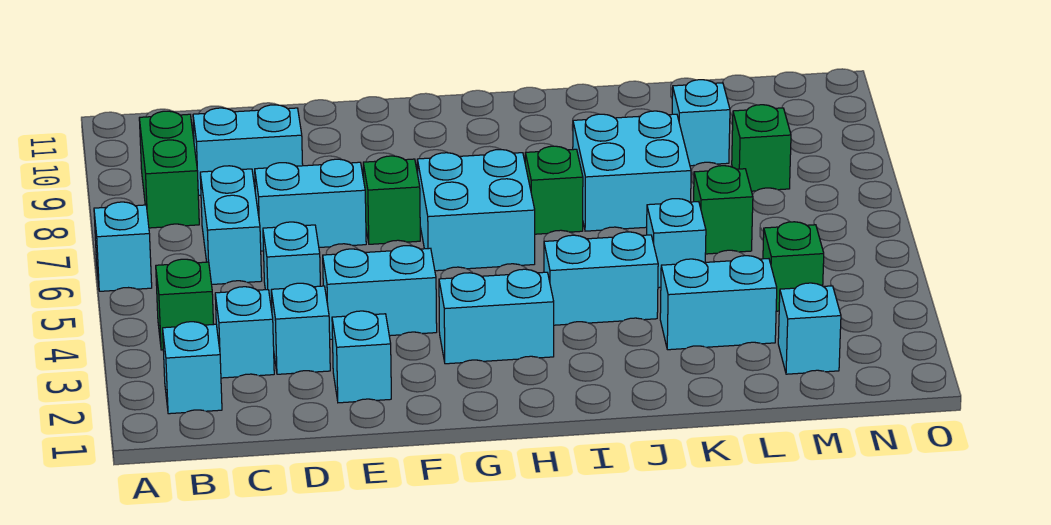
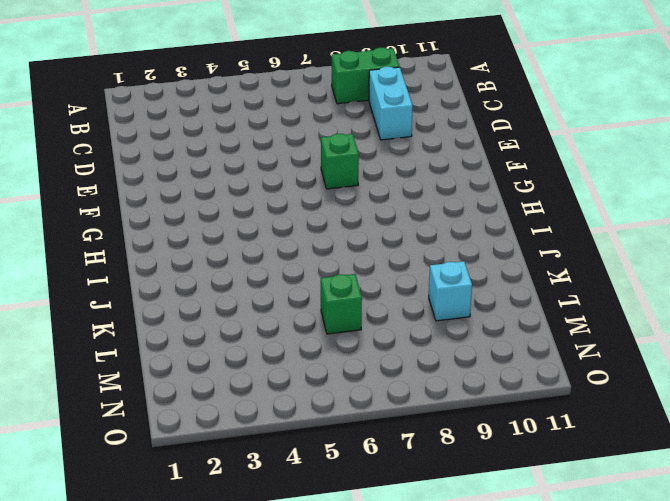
none -> cyan 1x1 brick [94,202,152,291]
none -> cyan 1x1 brick [163,322,222,414]
none -> green 1x1 brick [156,259,214,350]

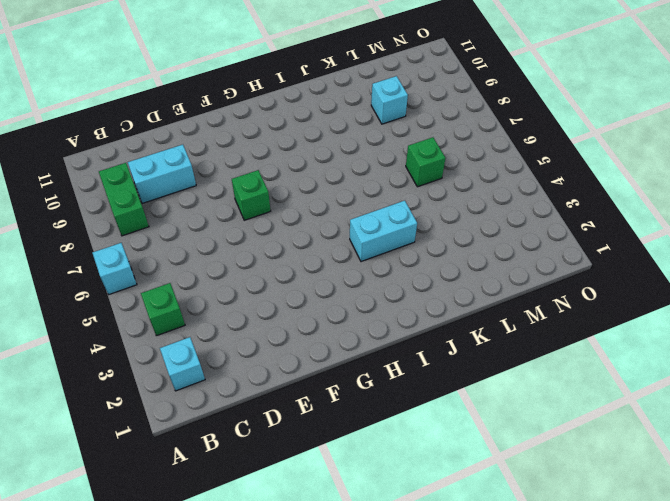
none -> cyan 1x1 brick [215,287,274,378]
none -> cyan 1x2 brick [200,166,262,284]
none -> cyan 1x1 brick [271,283,330,374]

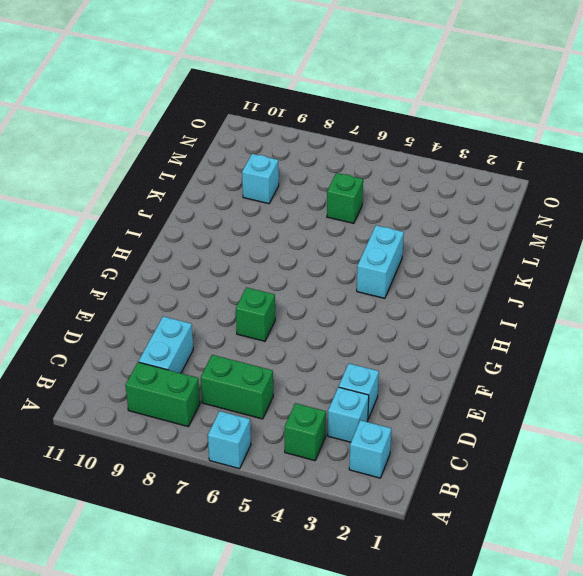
green 1x2 brick [201,355,273,419] -> cyan 1x2 brick [200,166,262,284]
none -> cyan 1x1 brick [263,222,320,310]
none -> cyan 1x2 brick [255,159,366,251]
none -> cyan 1x1 brick [332,311,391,403]

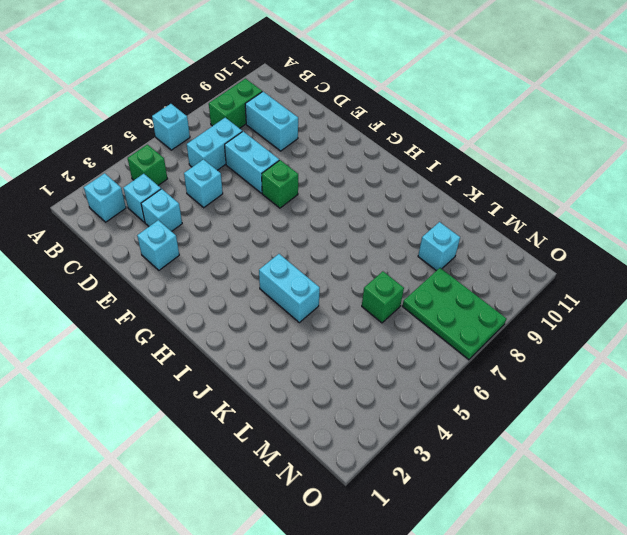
green 2x3 plate [402,268,507,360] -> green 1x1 brick [732,105,791,191]
none -> cyan 1x2 brick [323,246,437,339]
none -> cyan 1x2 brick [439,269,554,364]
none -> cyan 2x2 brick [417,149,535,271]

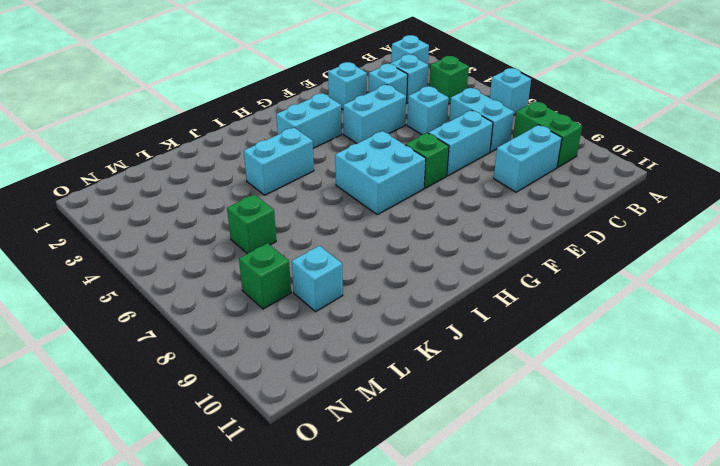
none -> green 1x1 brick [525,146,583,234]
none -> cyan 2x2 brick [573,111,691,231]
none -> cyan 1x2 brick [660,256,777,350]

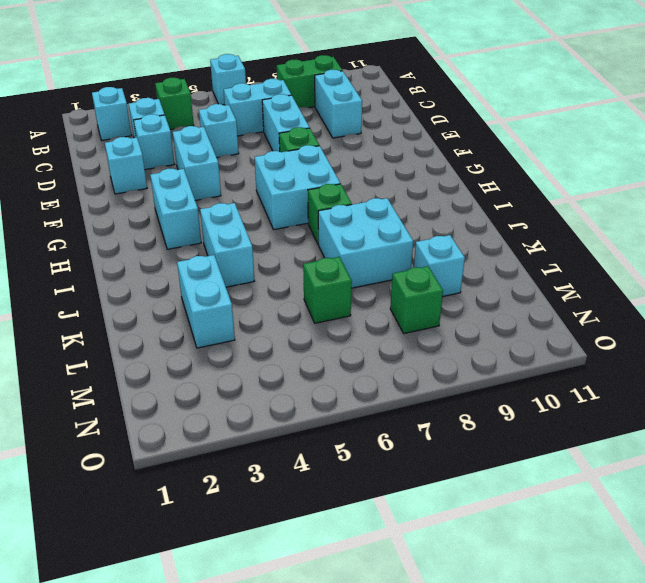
none -> cyan 1x1 brick [647,199,706,288]
none -> cyan 1x1 brick [778,283,841,374]
none -> green 1x1 brick [763,222,824,311]

